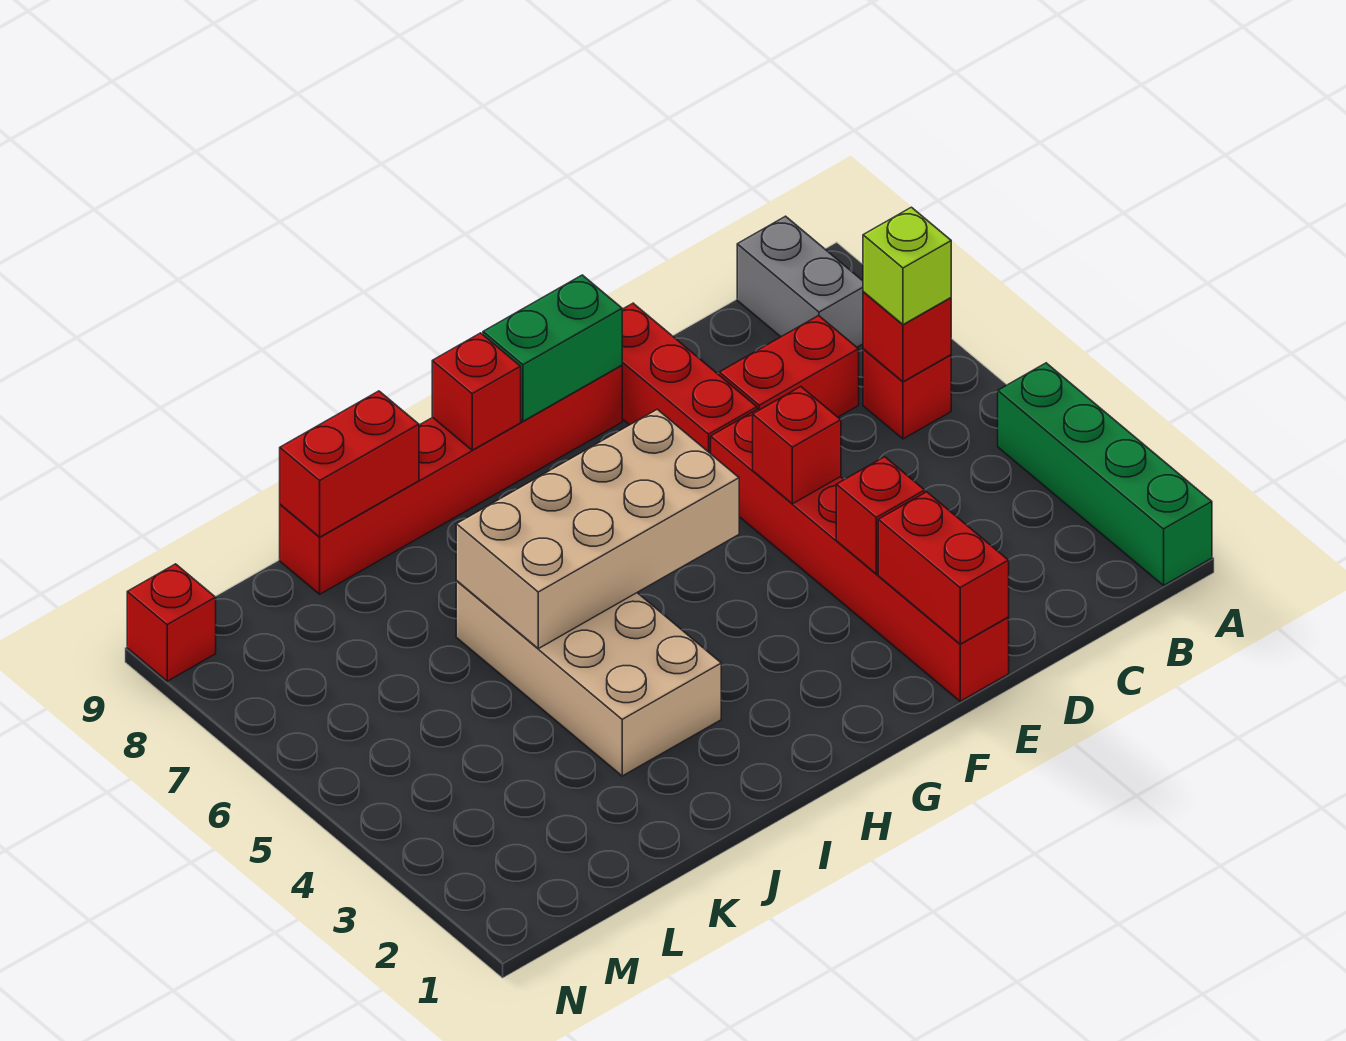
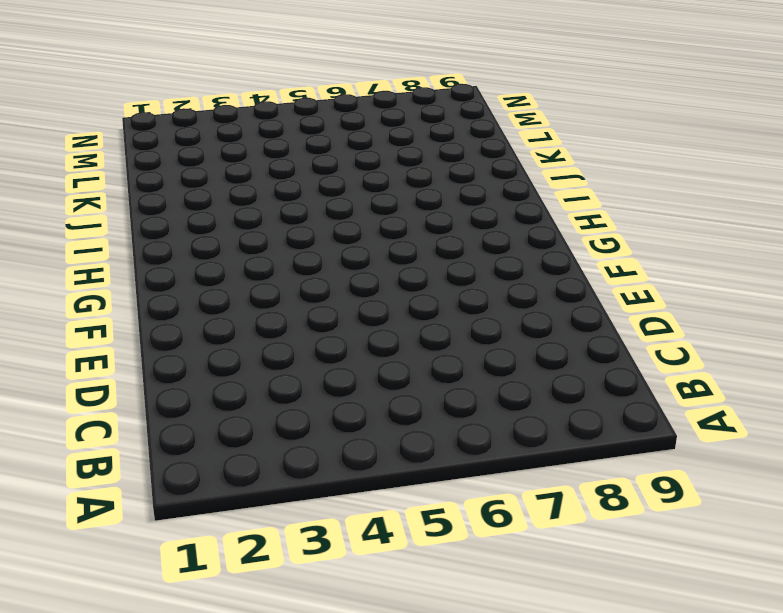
none -> green 1x4 brick [998,363,1212,585]
none -> red 1x1 brick [863,349,951,439]
none -> grey 1x2 brick [737,216,863,347]

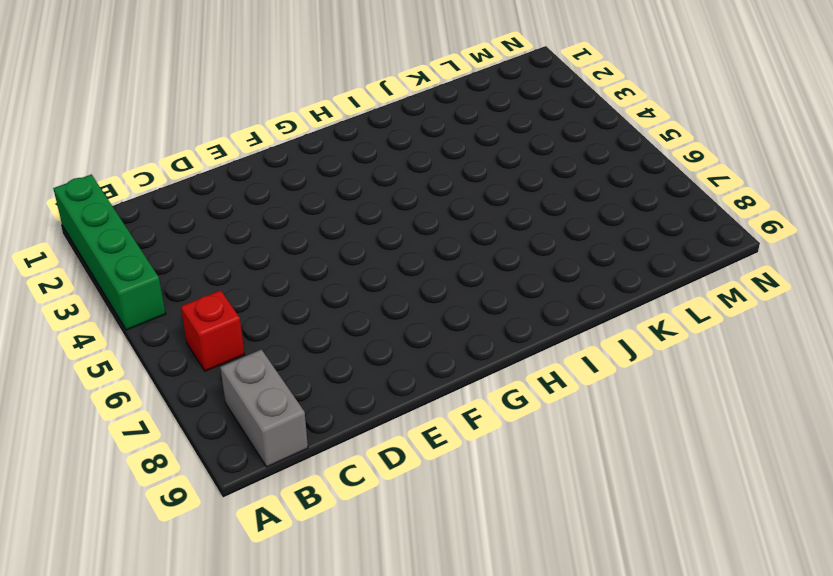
none -> red 1x2 brick [719,316,859,417]
none -> red 1x6 brick [711,409,1009,701]
none -> red 1x3 brick [622,303,757,454]

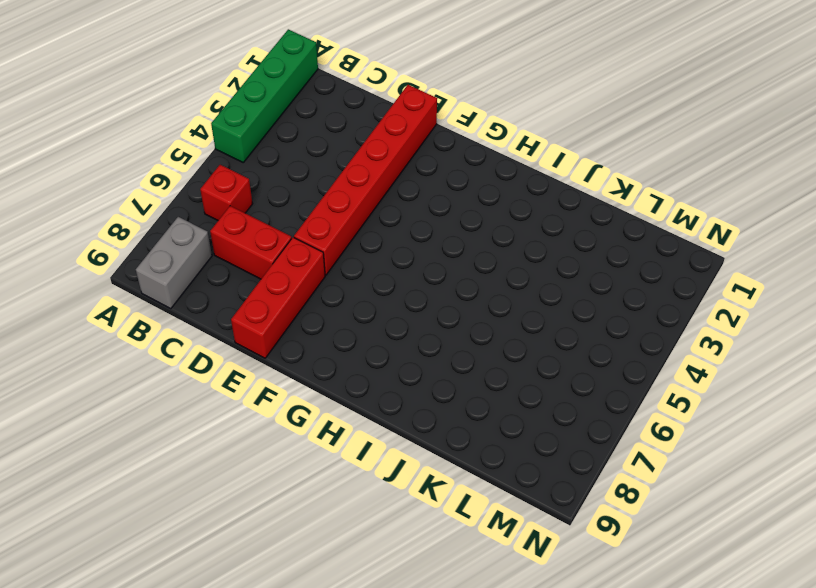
none -> red 1x6 brick [280,365,622,594]
none -> tan 2x4 brick [456,581,721,776]
none -> red 1x1 brick [127,564,216,681]

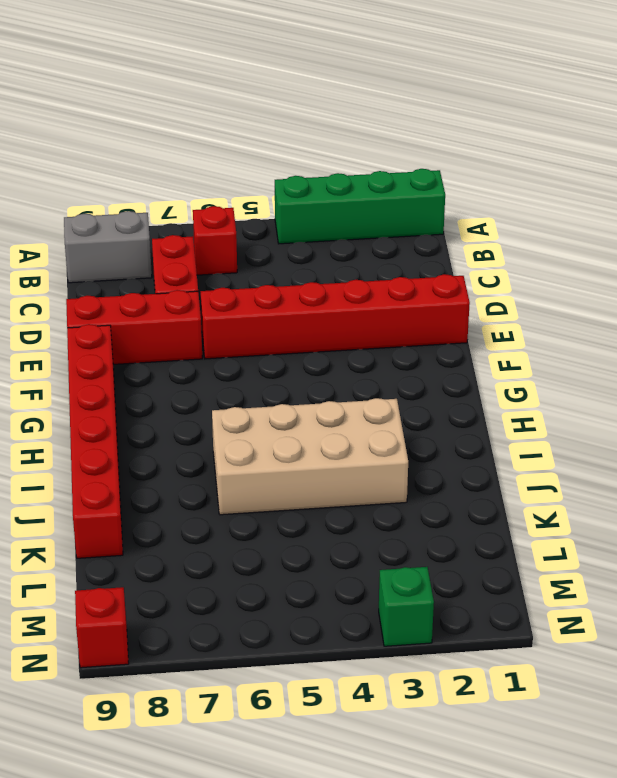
green 1x1 brick [379,567,434,646] -> none
none -> red 1x1 brick [863,292,951,382]
none -> red 1x2 brick [878,492,1009,644]
none -> red 1x1 brick [836,457,925,574]

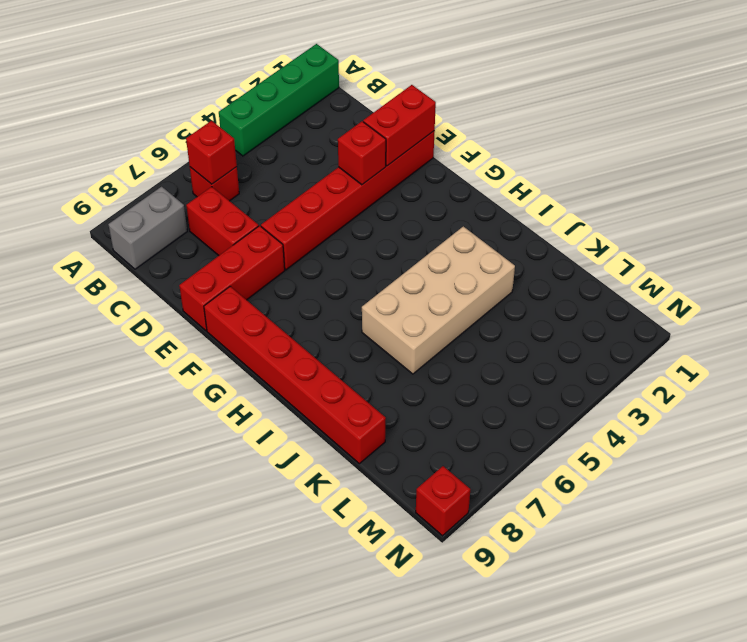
none -> red 1x1 brick [753,387,841,504]
none -> green 1x2 brick [483,275,622,421]
none -> tan 2x4 brick [456,409,739,649]

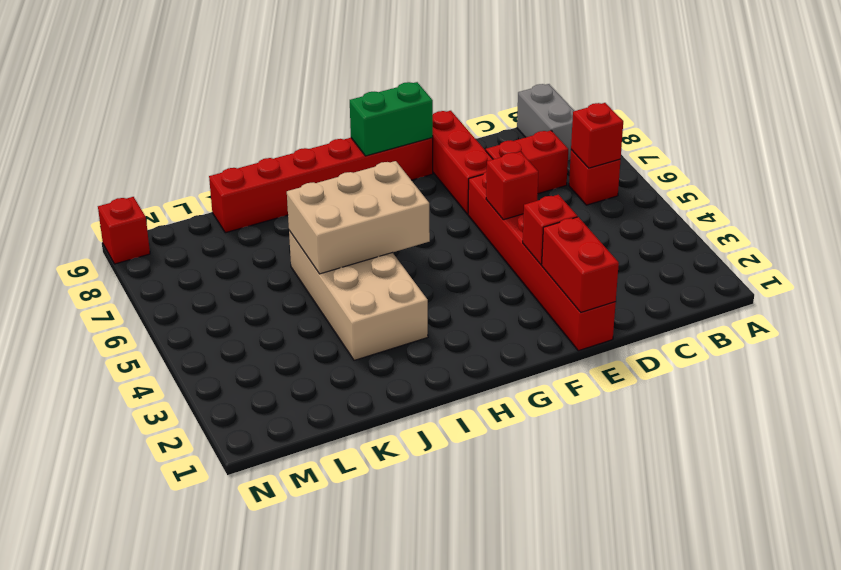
tan 2x3 brick [287,161,430,274] -> tan 2x4 brick [456,409,739,649]
none -> green 1x4 brick [998,363,1212,585]
none -> red 1x1 brick [432,333,521,450]
none -> red 1x2 brick [280,391,419,537]

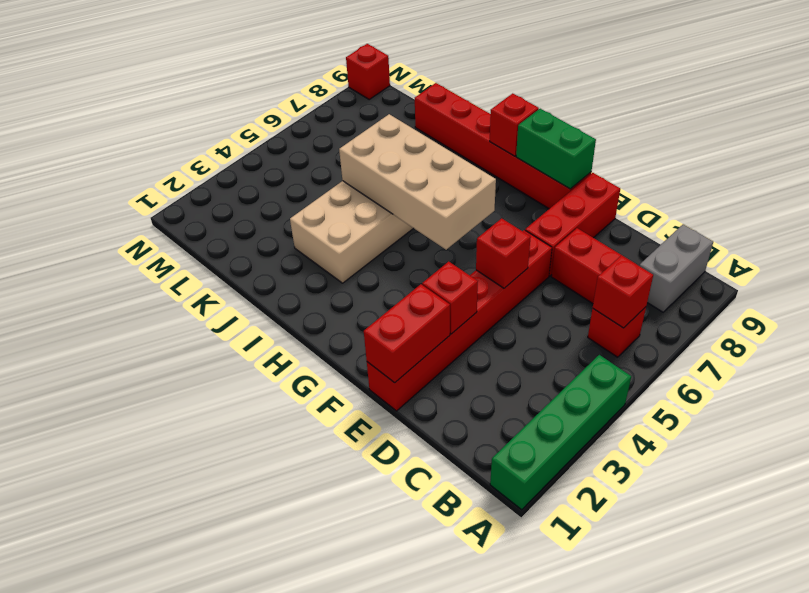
none -> red 1x2 brick [280,391,419,537]
none -> lime 1x1 brick [863,207,951,325]

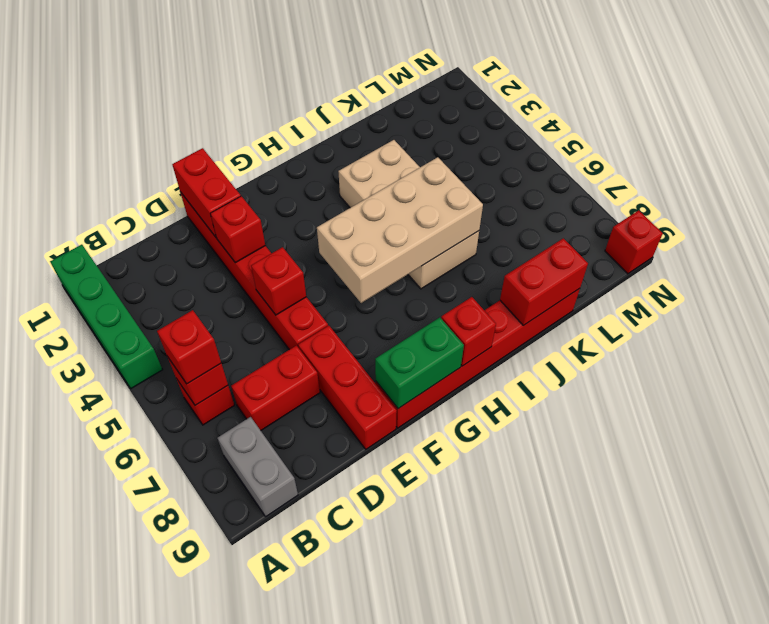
red 1x1 brick [157,310,221,384] -> lime 1x1 brick [863,207,951,325]

